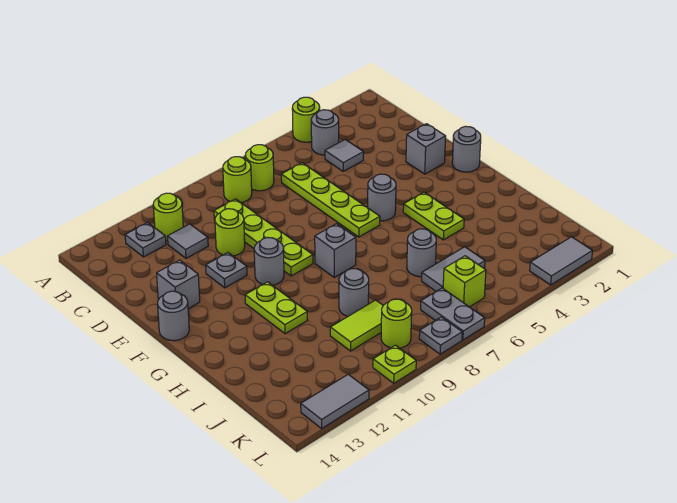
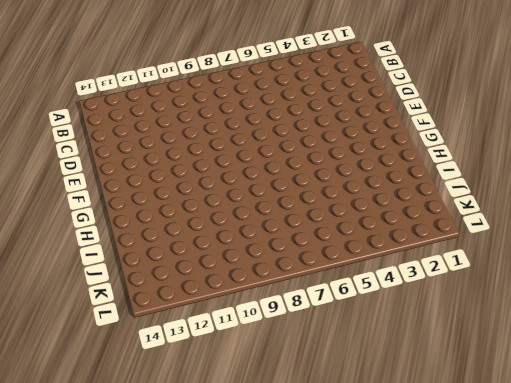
none -> lime 1x1 round brick [292,97,320,142]
none -> grey 1x1 round brick [311,110,339,155]
none -> lime 1x1 round brick [245,145,274,191]
none -> lime 1x1 round brick [223,157,252,203]

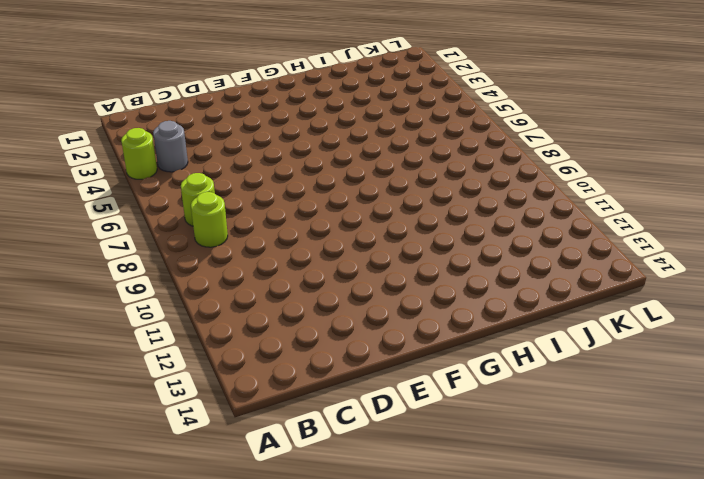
none -> lime 1x1 round brick [153,193,183,240]
none -> grey 1x1 plate [125,223,166,257]
none -> grey 1x1 tile [325,140,364,171]
none -> lime 1x4 plate [281,163,380,237]

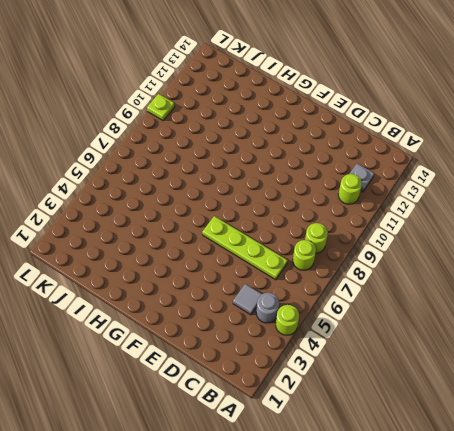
none -> lime 1x4 plate [214,199,313,276]
none -> grey 1x1 tile [168,224,208,258]
none -> lime 1x1 round brick [215,209,245,256]
none -> grey 1x1 brick [406,124,446,174]

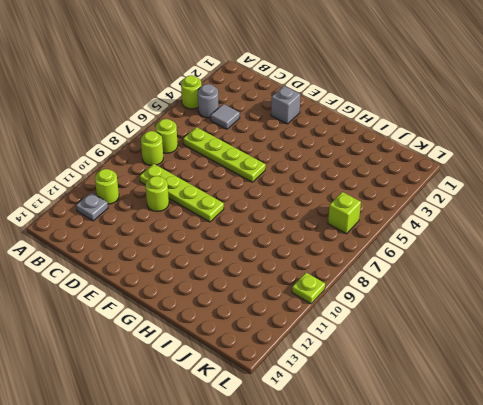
none -> grey 1x1 tile [168,224,208,258]
none -> grey 1x1 plate [206,253,247,288]
none -> grey 1x1 brick [157,260,200,309]
none -> grey 1x1 round brick [452,126,481,172]

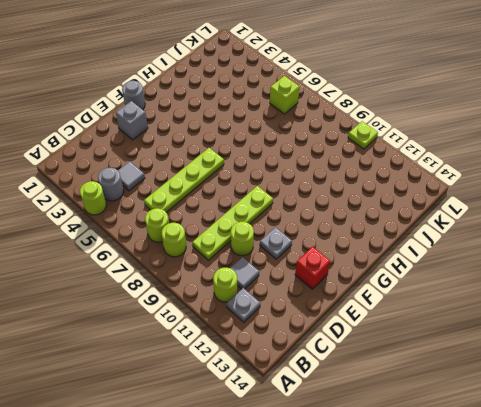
red 1x1 brick [295,247,330,289] -> grey 1x1 brick [157,260,200,309]
none -> grey 1x1 round brick [368,174,396,221]
none -> grey 1x1 round brick [254,237,284,285]
none -> grey 1x1 round brick [158,291,189,341]
none -> lime 1x2 plate [403,192,464,240]

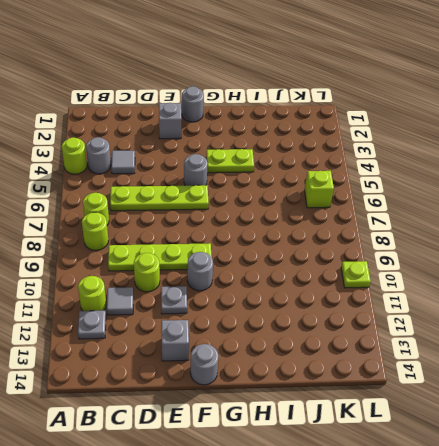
none -> grey 1x1 brick [315,224,356,277]
none -> lime 1x2 plate [245,282,307,334]
none -> grey 1x1 round brick [407,229,436,277]
none -> grey 1x1 round brick [339,269,369,316]

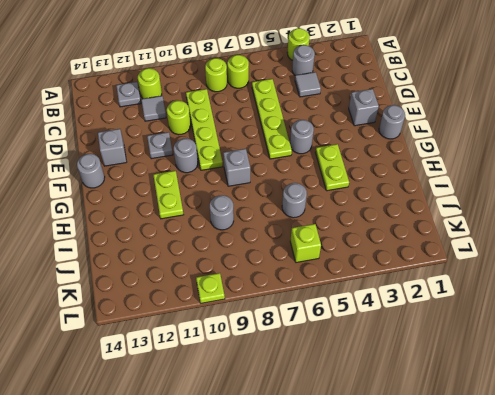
none -> grey 1x2 tile [422,247,485,291]
none -> lime 1x2 tile [330,300,383,351]
none -> grey 1x2 plate [421,288,485,340]
none -> lime 1x1 round brick [381,299,412,348]

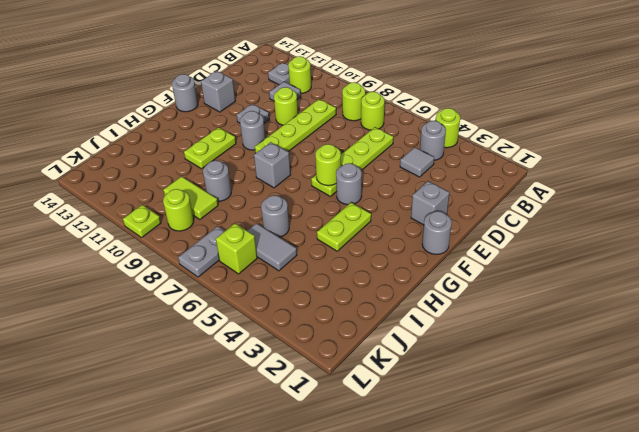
lime 1x1 round brick [315,144,341,186] -> none
none -> grey 1x2 tile [530,237,592,285]
none -> grey 1x1 plate [419,317,462,354]
none -> grey 1x2 tile [301,374,369,429]

